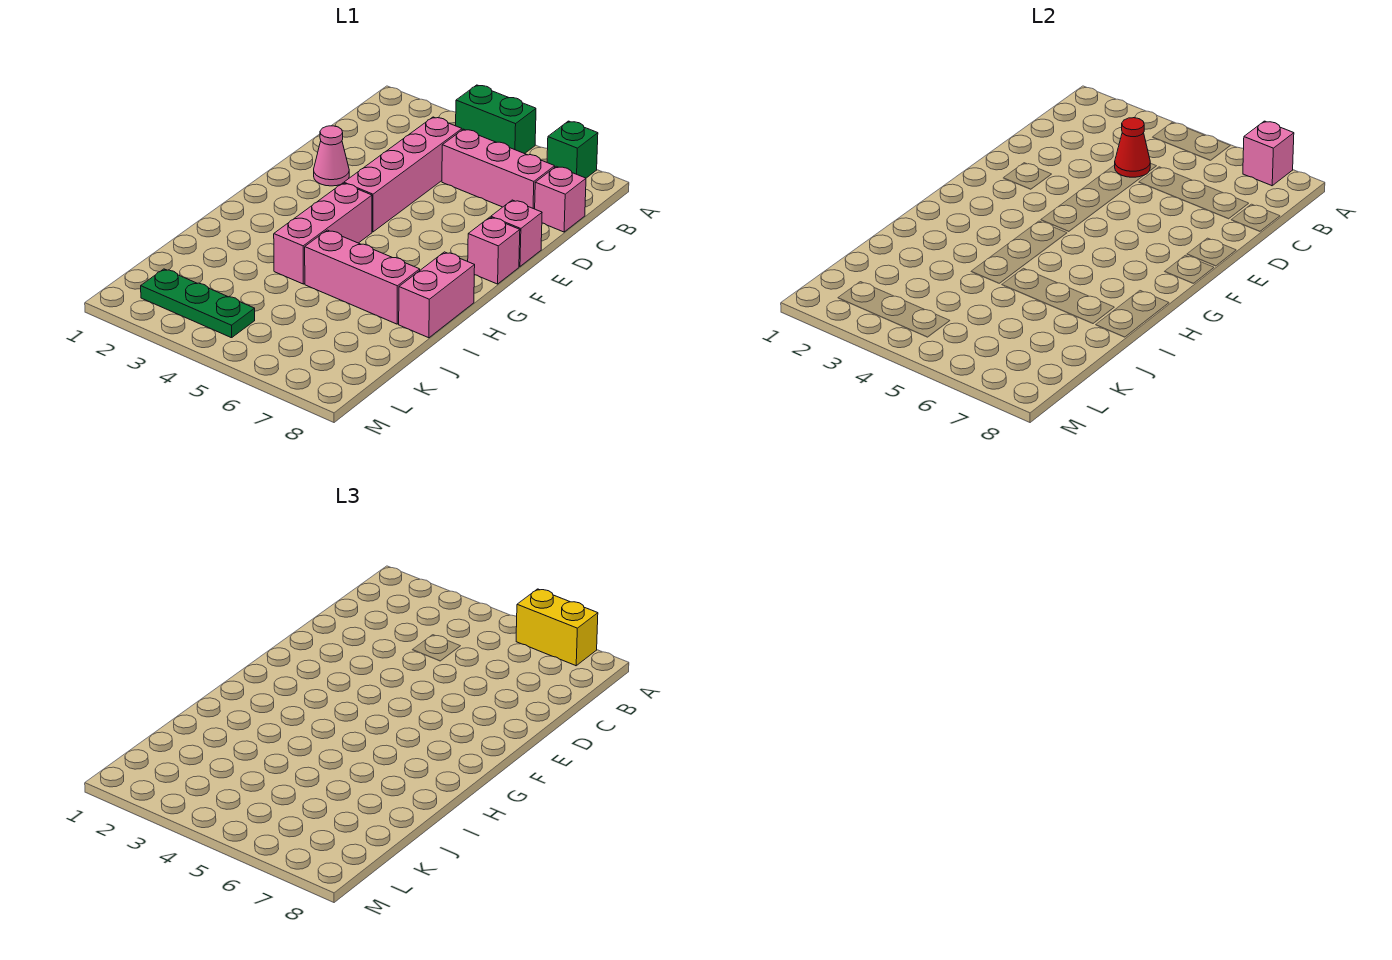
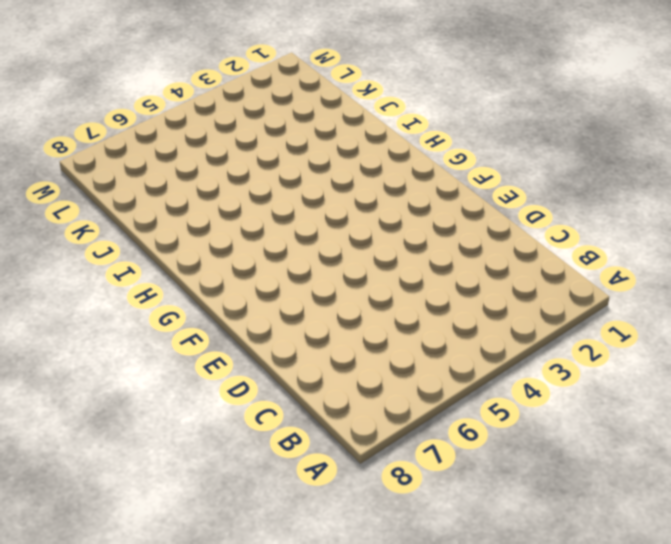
none -> green 1x2 brick [456,85,536,154]
none -> green 1x1 brick [547,121,598,178]
none -> pink 1x4 brick [344,117,462,232]

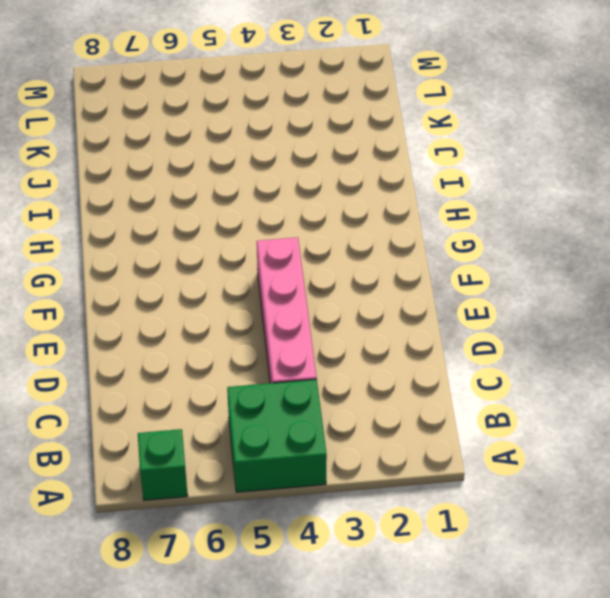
green 2x2 brick [227,379,327,492] -> green 1x2 brick [456,85,536,154]
none -> pink 1x3 brick [442,129,555,209]
none -> pink 1x1 brick [535,166,586,232]
none -> pink 1x1 cone [314,126,349,186]

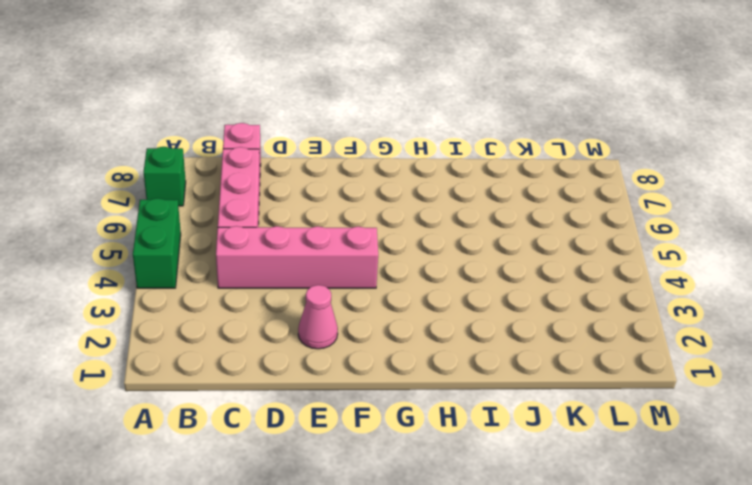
none -> pink 1x1 brick [491,200,542,266]
none -> pink 1x1 brick [468,217,520,284]
none -> pink 1x3 brick [274,183,372,284]

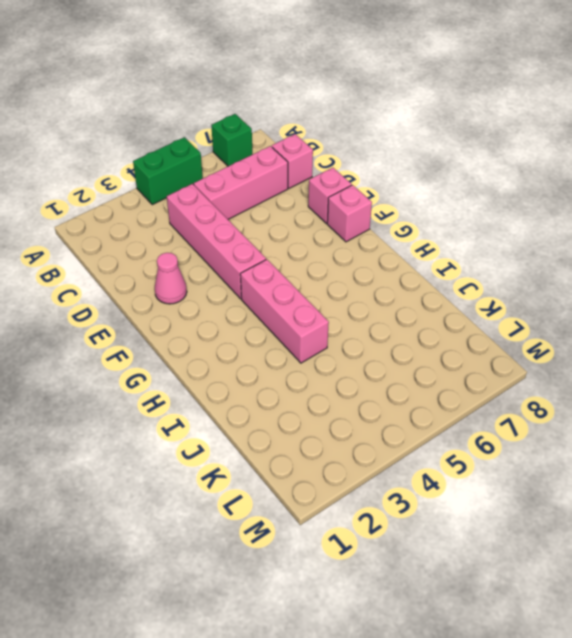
none -> pink 1x2 brick [399,252,475,338]
none -> pink 1x3 brick [305,230,420,324]
none -> green 1x3 plate [141,269,255,338]

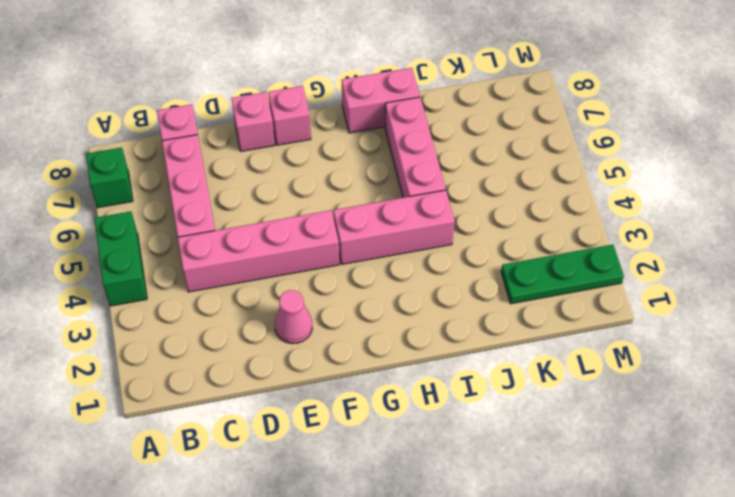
green 1x3 plate [501,245,624,304] -> green 1x3 plate turned to [141,269,255,338]
none -> pink 1x1 brick [1243,121,1294,186]
none -> red 1x1 cone [1115,118,1150,177]
none -> yellow 1x2 brick [516,589,598,666]

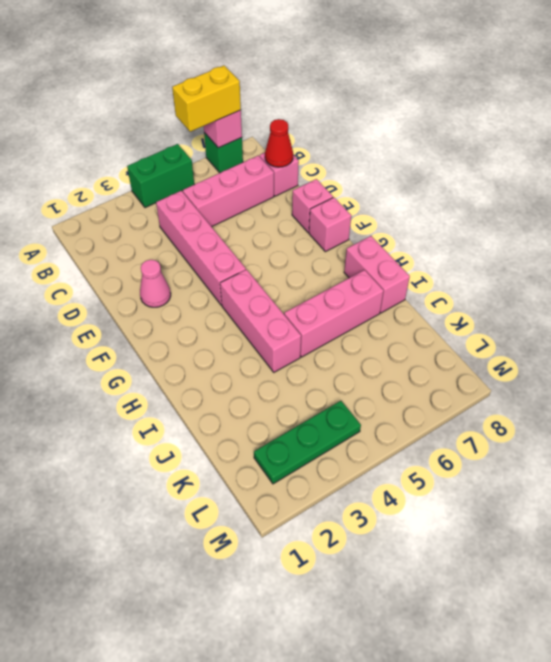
red 1x1 cone [265,119,293,167] -> red 1x1 cone moved to [1115,118,1150,177]

